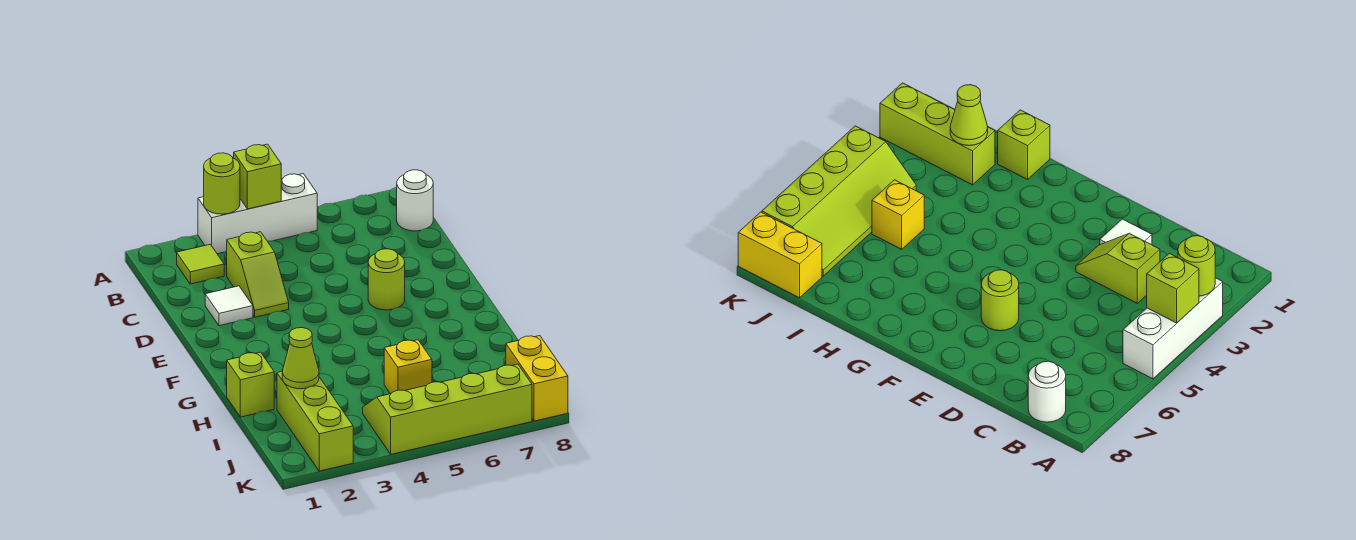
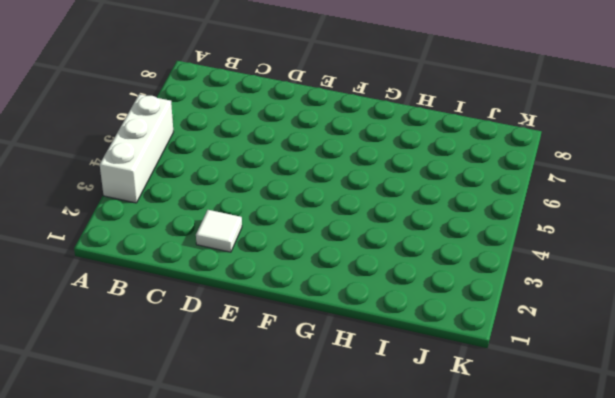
none -> lime 1x1 tile [177,244,224,284]
none -> white 1x1 round brick [397,170,433,231]
none -> lime 1x2 slope [227,232,289,317]

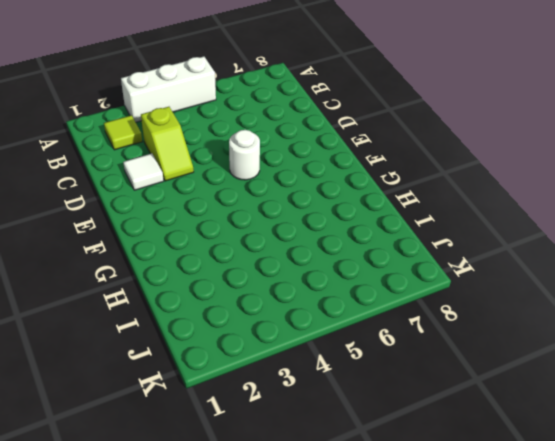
white 1x1 round brick [229,130,260,180] -> white 1x1 round brick moved to [397,170,433,231]
none -> lime 1x1 round brick [368,249,405,310]
none -> lime 1x1 brick [227,352,274,417]
none -> lime 1x3 brick [277,371,353,471]

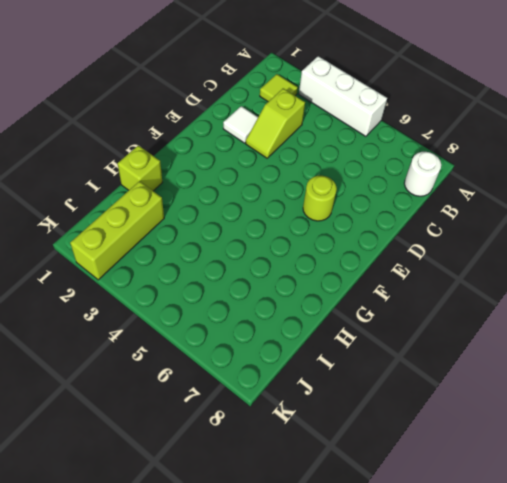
none -> yellow 1x1 brick [384,340,432,394]
none -> lime 2x4 slope [363,364,532,454]
none -> yellow 1x2 brick [506,336,568,421]

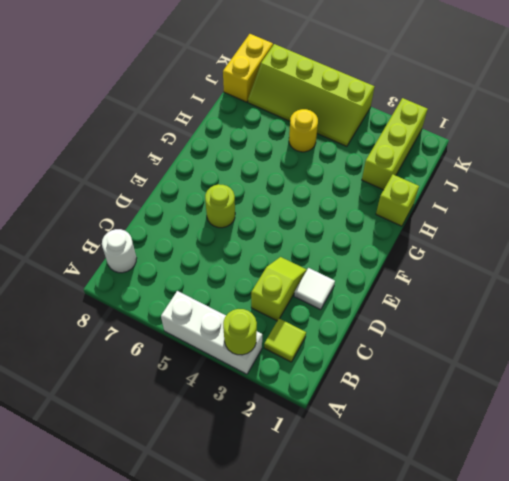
yellow 1x1 round brick [289,109,318,152] -> yellow 1x1 brick [384,340,432,394]
none -> lime 1x1 brick [234,144,281,209]
none -> lime 1x1 cone [282,328,319,389]

